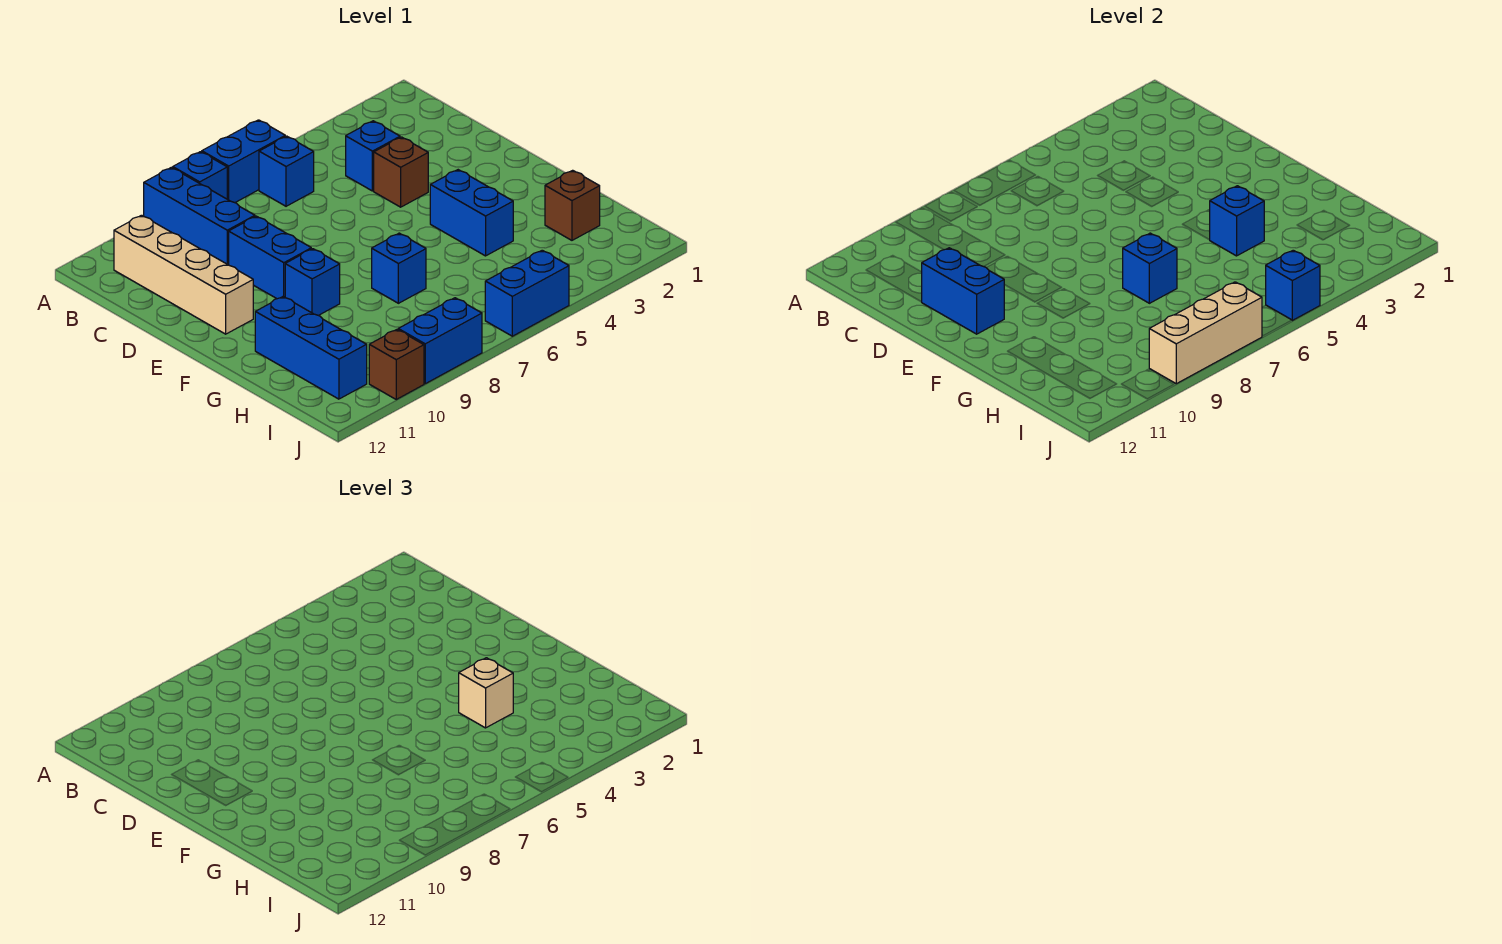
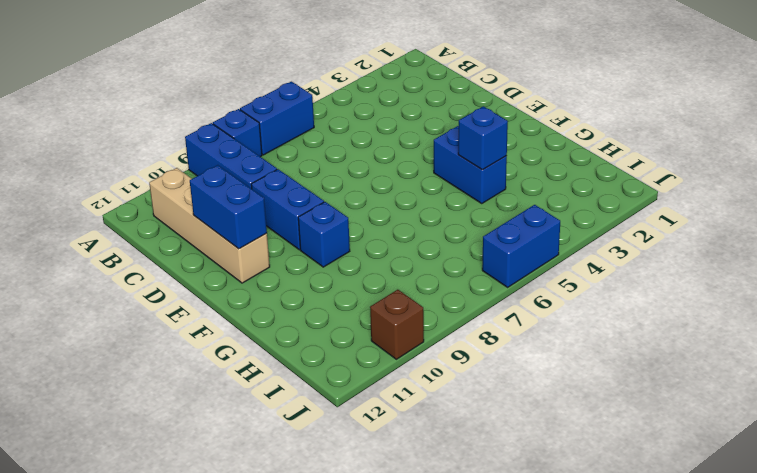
none -> blue 1x1 brick [259,136,314,206]
none -> blue 1x1 brick [346,121,400,191]
none -> brown 1x1 brick [374,137,428,207]

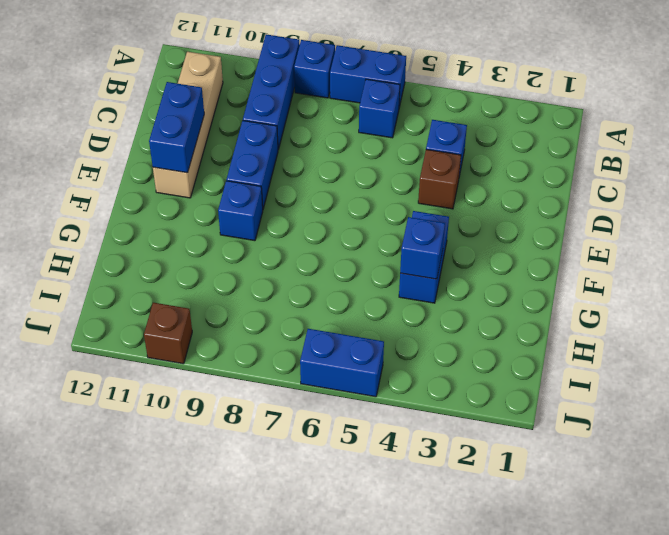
none -> blue 1x1 brick [372,233,426,303]
none -> blue 1x3 brick [255,296,367,399]
none -> brown 1x1 brick [545,170,600,240]

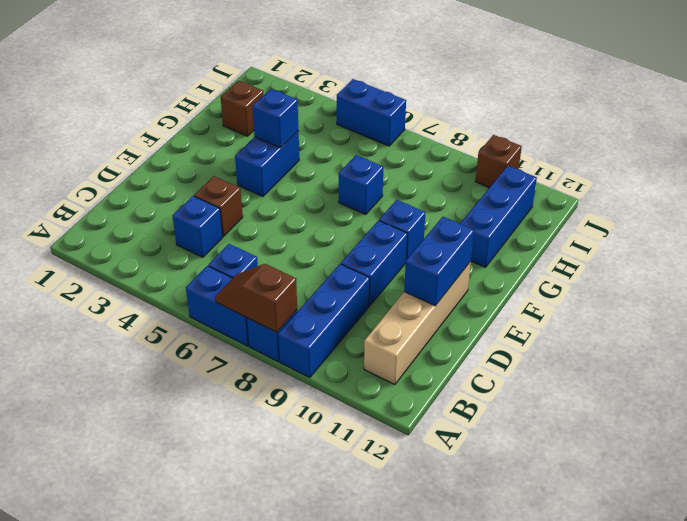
brown 1x2 slope [215,264,297,332] -> none
none -> blue 1x2 brick [398,298,482,384]
none -> blue 1x1 brick [1123,233,1177,303]
none -> blue 1x1 brick [1266,250,1320,320]

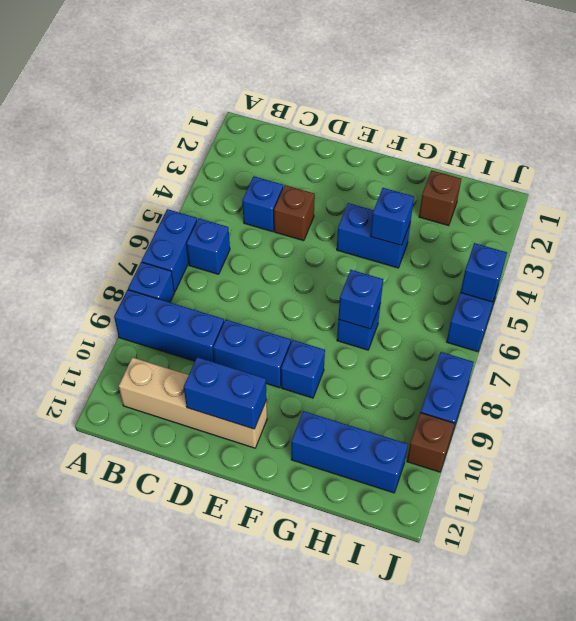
none -> tan 1x3 brick [1149,282,1262,384]
none -> tan 1x1 brick [459,658,513,728]

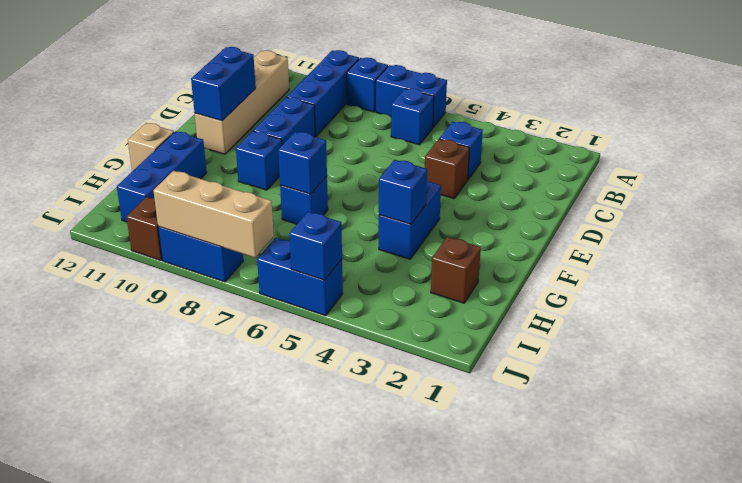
tan 1x1 brick [128,123,174,171] -> tan 1x1 brick moved to [459,658,513,728]

